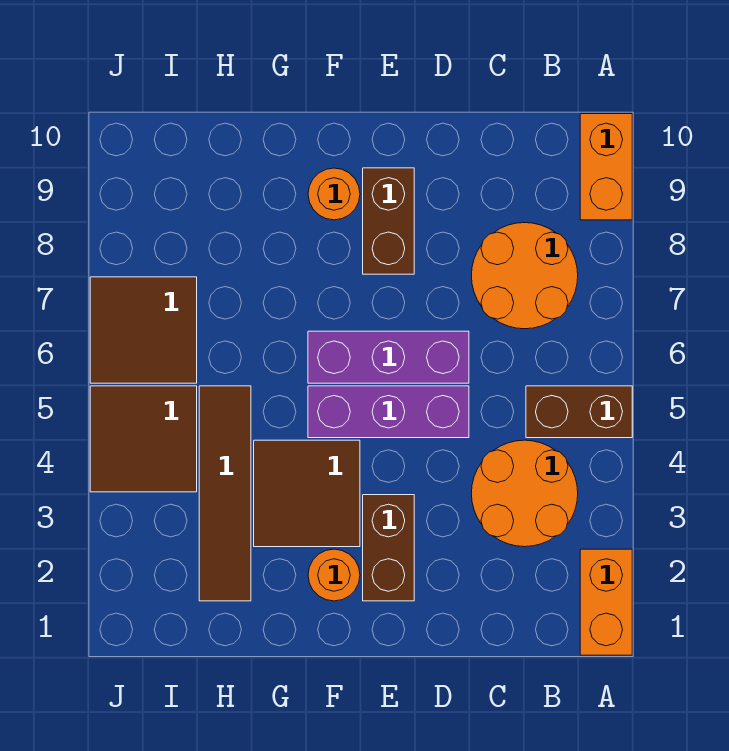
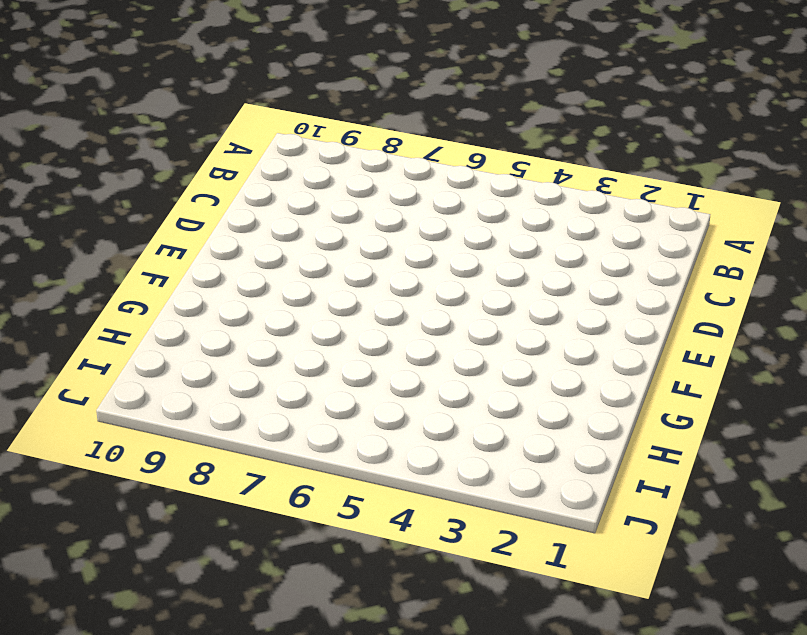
none -> orange 1x2 brick [580,549,632,655]
none -> brown 1x2 brick [526,386,632,438]
none -> orange 1x2 brick [580,114,632,220]

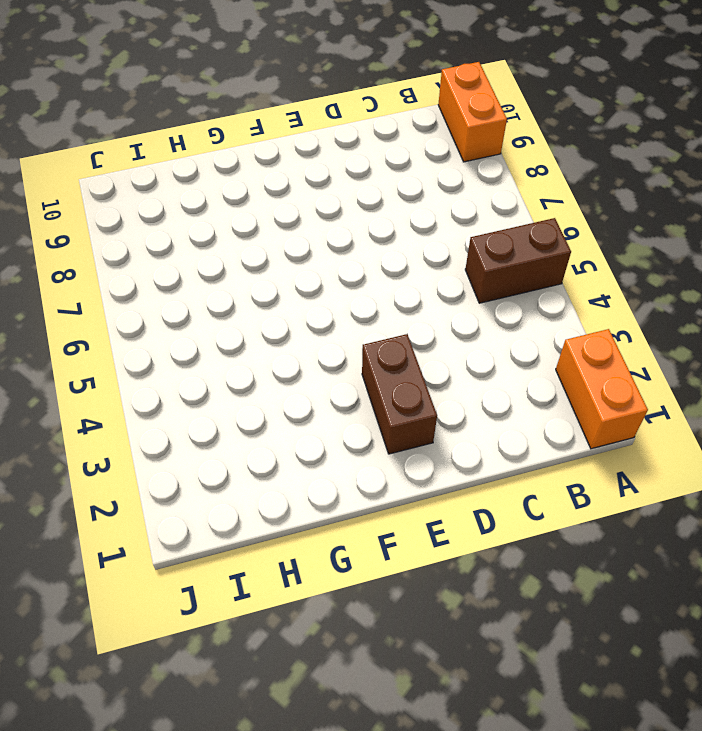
none -> orange 2x2 round brick [471,440,578,547]
none -> orange 2x2 round brick [471,223,578,329]
none -> purple 1x3 brick [308,386,469,438]

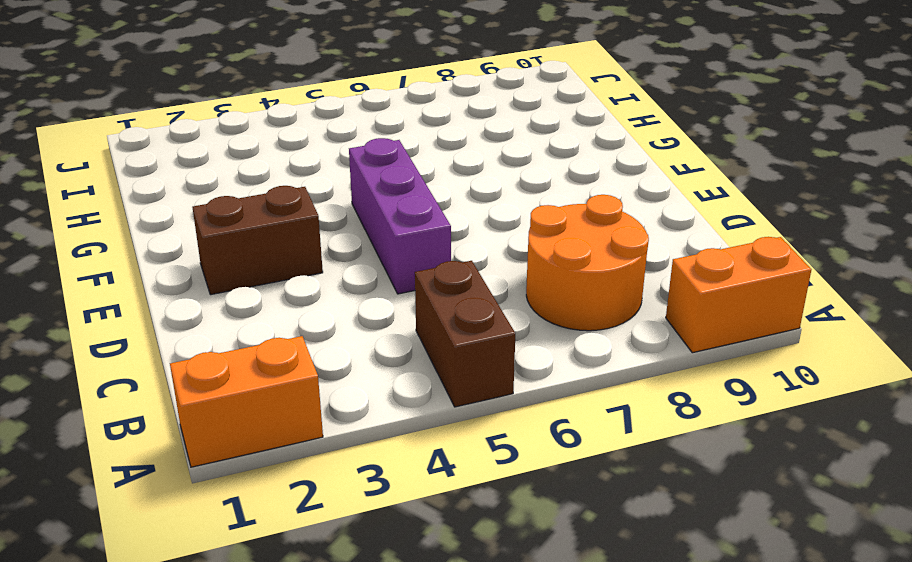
none -> orange 2x2 round brick [471,440,578,547]
none -> purple 1x3 brick [308,331,469,383]
none -> brown 1x2 brick [363,168,414,274]

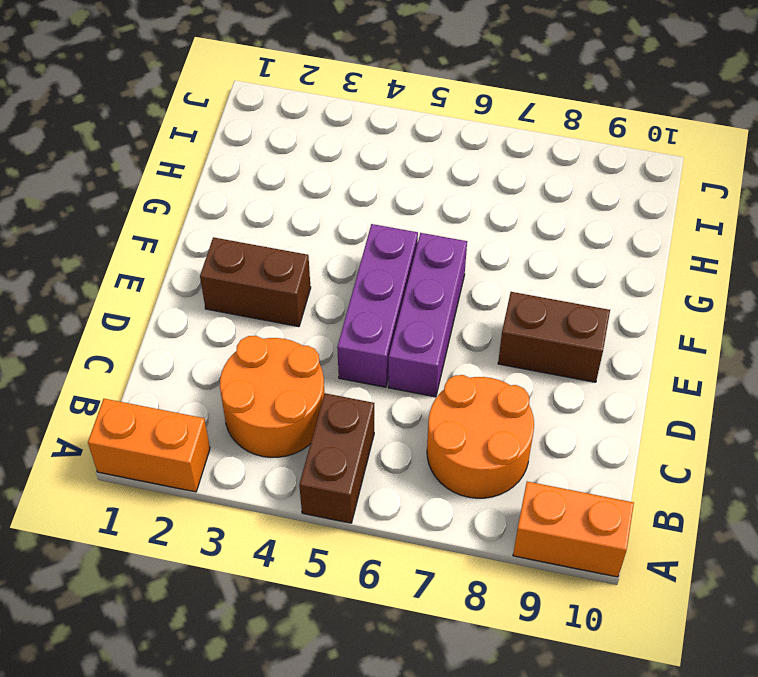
none -> orange 1x1 round brick [308,549,360,601]
none -> brown 2x2 tile [254,440,360,547]
none -> orange 1x1 round brick [308,168,360,220]

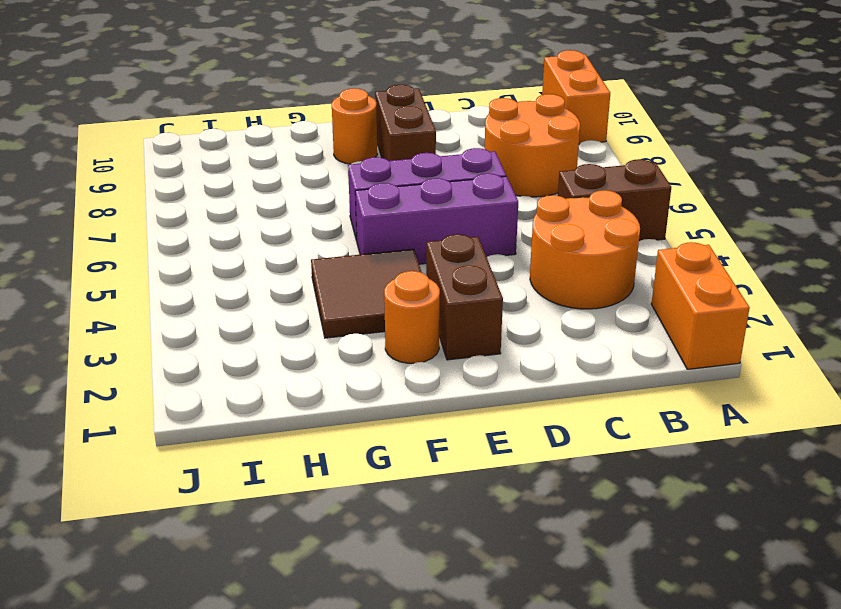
none -> brown 1x4 tile [199,386,251,601]
none -> brown 2x2 tile [90,386,197,492]
none -> brown 2x2 tile [90,277,197,383]

